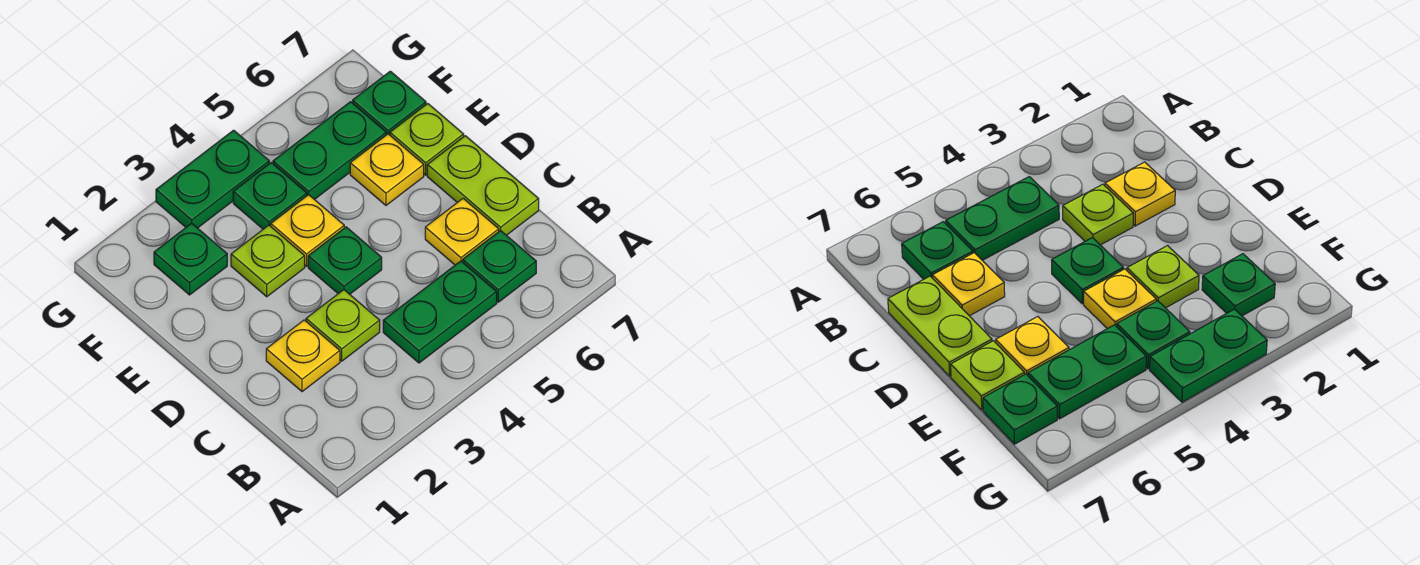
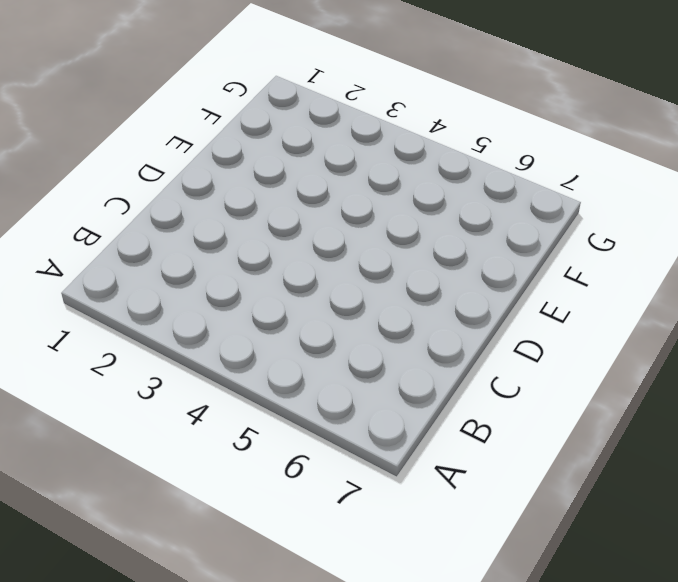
none -> green 1x2 plate [383,261,497,363]
none -> green 1x1 plate [463,230,536,302]
none -> yellow 1x1 plate [266,320,340,392]

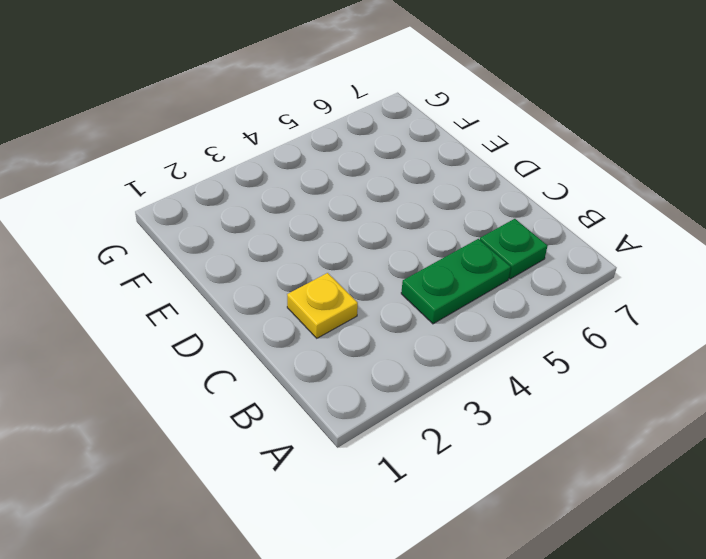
none -> lime 1x1 plate [306,290,380,361]
none -> yellow 1x1 plate [425,199,499,265]
none -> lime 1x2 plate [427,136,539,235]

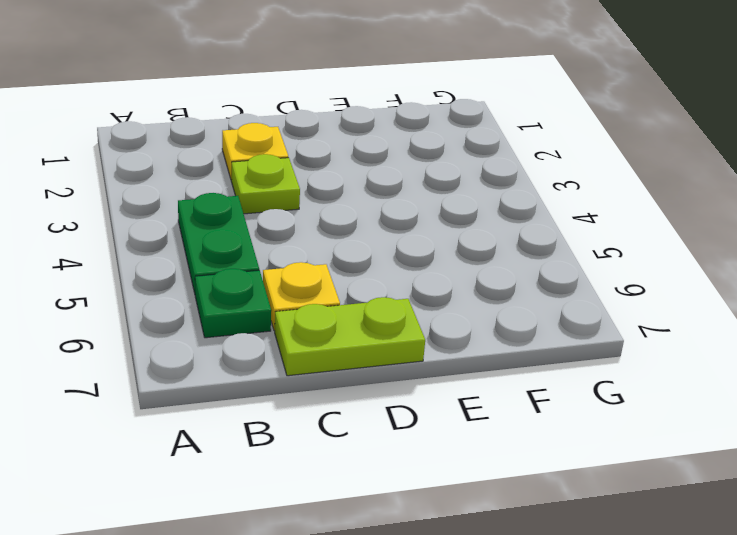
none -> green 1x1 plate [308,227,382,294]
none -> lime 1x1 plate [231,225,305,297]
none -> yellow 1x1 plate [271,195,344,266]

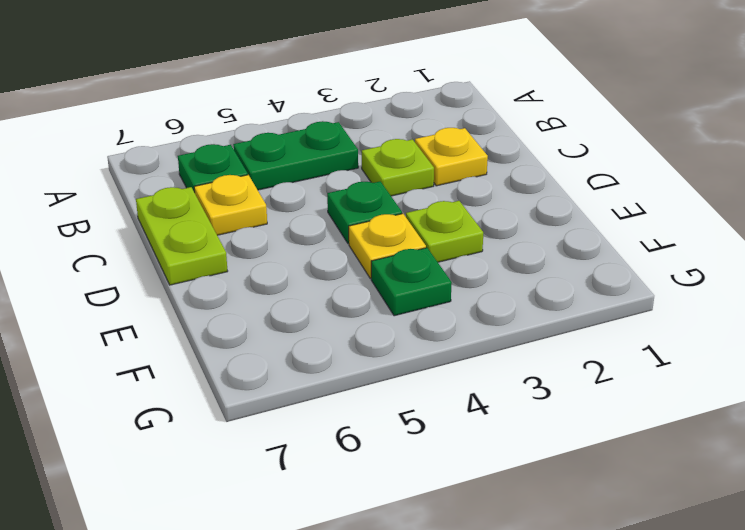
none -> yellow 1x1 plate [350,134,424,205]
none -> lime 1x1 plate [390,104,464,175]
none -> green 1x1 plate [154,223,227,295]

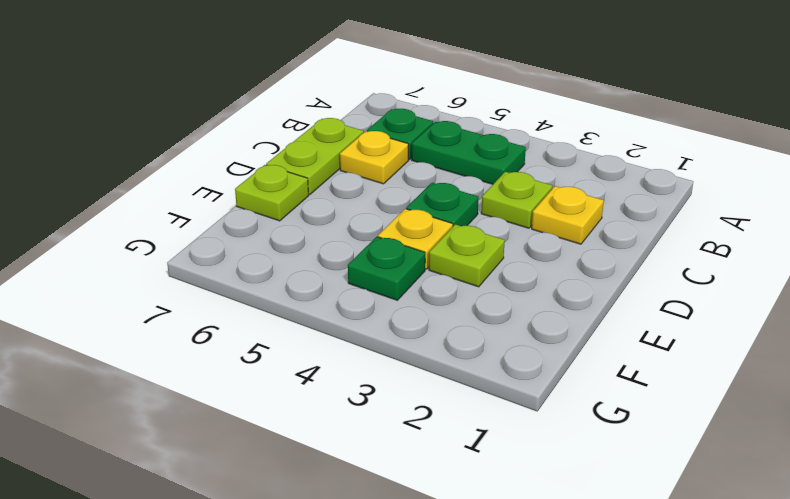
none -> yellow 1x1 plate [350,134,424,205]
none -> green 1x1 plate [154,223,227,295]
none -> green 1x2 plate [273,102,386,200]

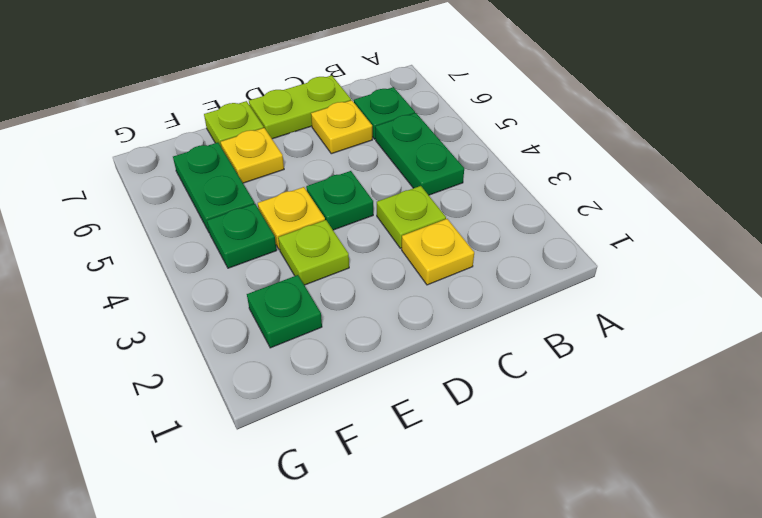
none -> green 1x1 plate [353,71,426,135]
none -> green 1x2 plate [156,130,269,228]

